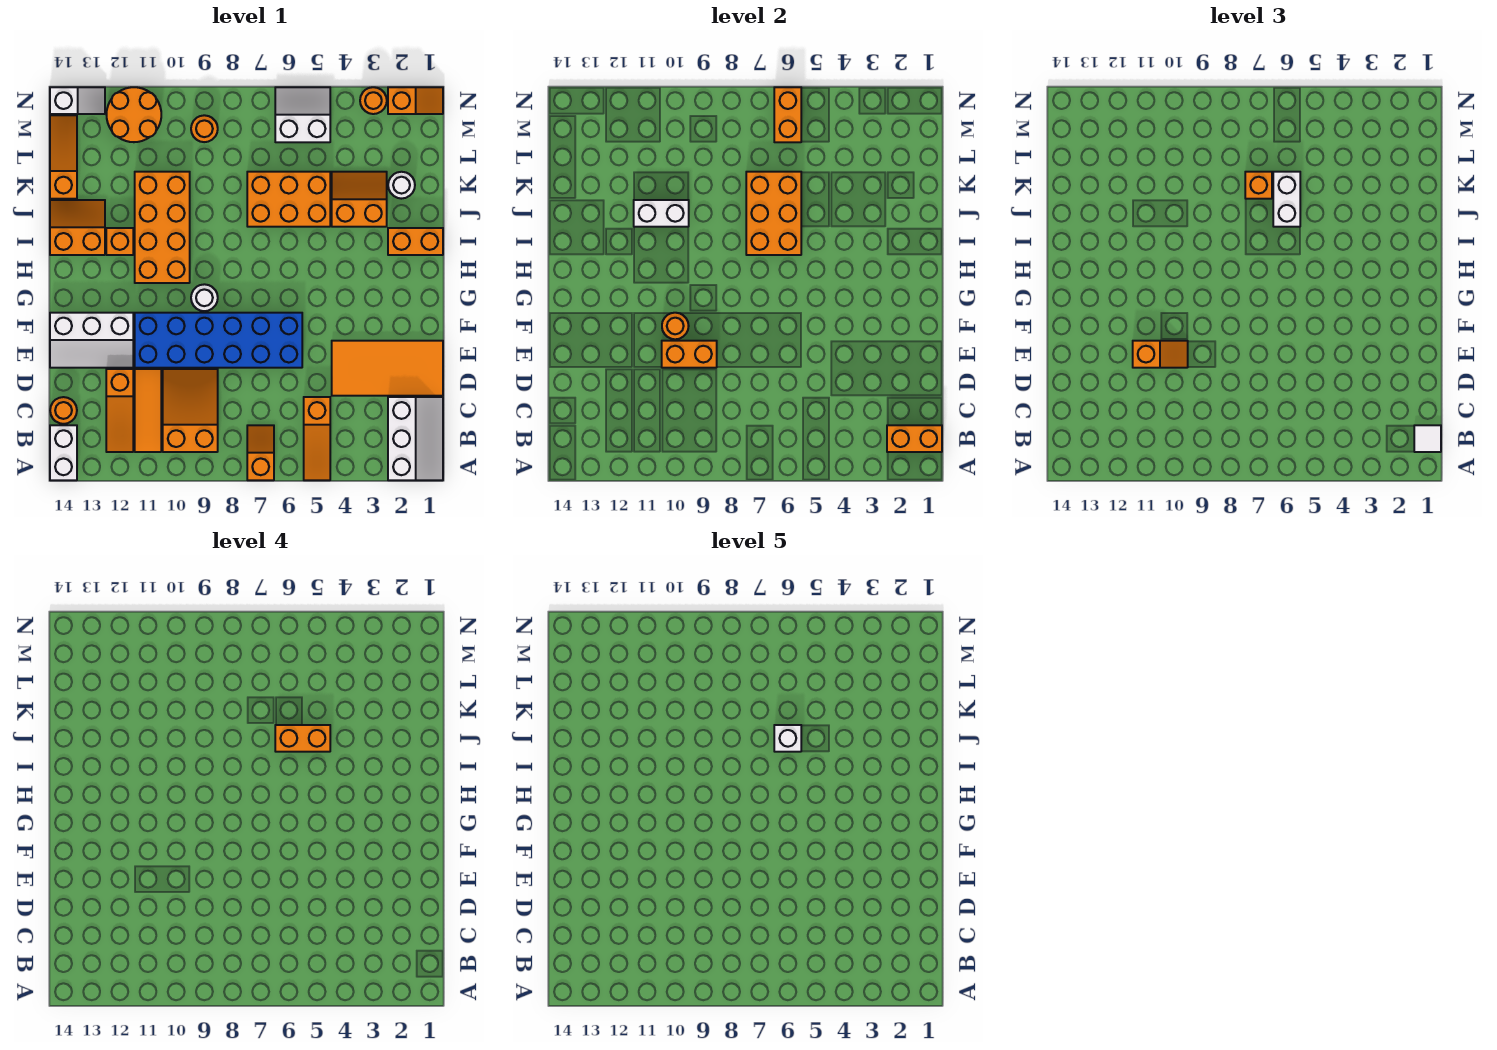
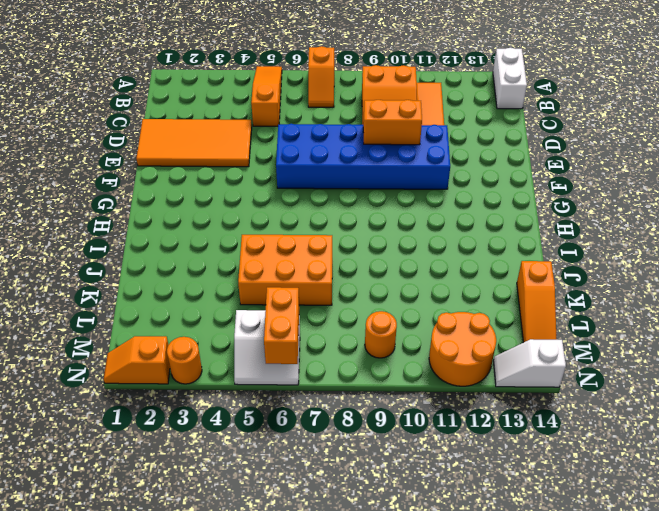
none -> white 2x3 slope [388,397,443,480]
none -> orange 1x3 slope [106,369,133,452]
none -> orange 1x1 round brick [50,397,77,424]
none -> white 2x3 slope [50,313,133,368]

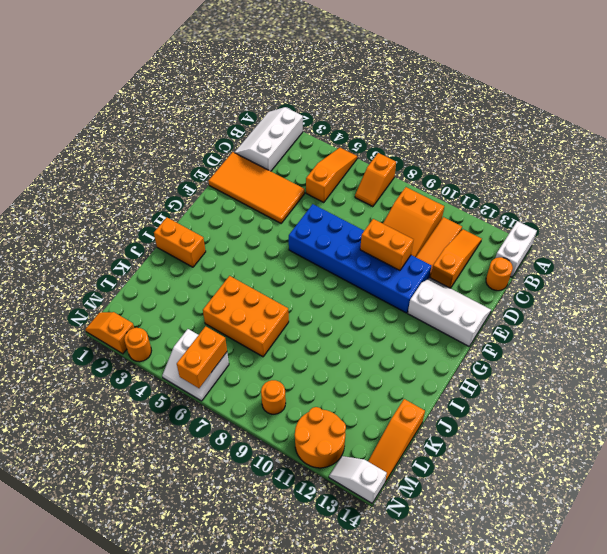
none -> white 1x1 round brick [191,284,218,311]
none -> orange 2x4 brick [135,172,190,283]
none -> orange 1x1 brick [106,228,133,255]
none -> orange 2x2 slope [50,200,105,255]

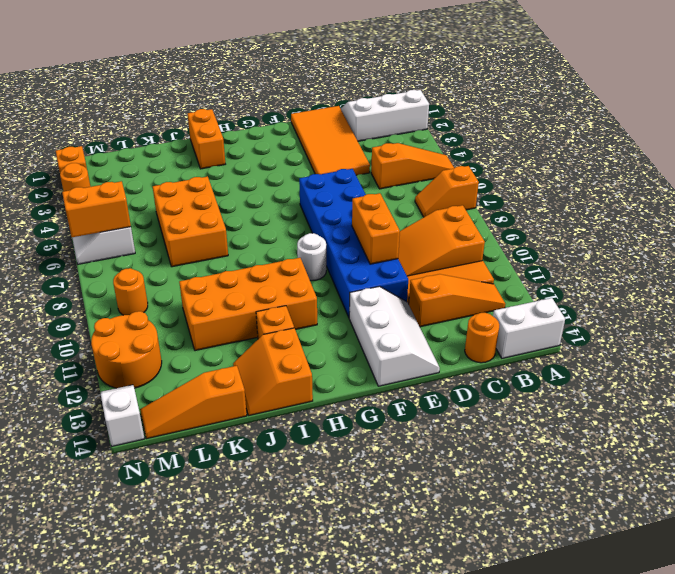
none -> orange 2x2 slope [332,172,387,227]
none -> white 1x1 round brick [388,172,415,199]
none -> orange 1x2 brick [887,425,942,452]
none -> orange 1x1 round brick [662,313,689,339]

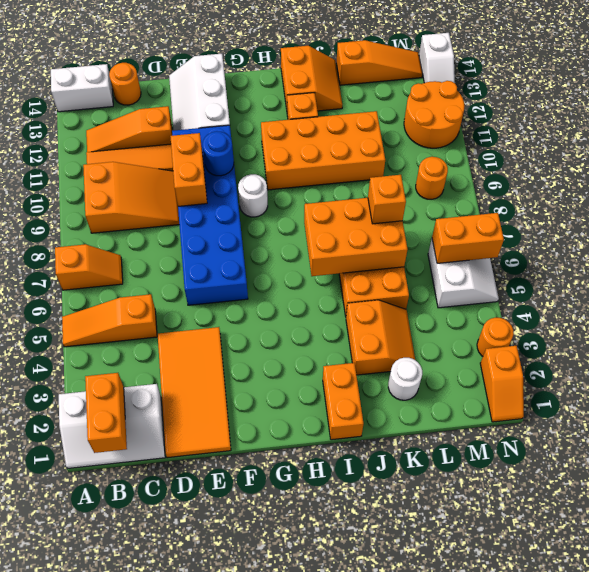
blue 1x1 round brick [203,131,234,176] -> orange 1x1 round brick [662,313,689,339]
none -> white 1x2 brick [634,200,689,227]
none -> white 1x1 tile [1414,425,1441,452]
none -> orange 1x2 slope [1133,341,1188,368]
none -> white 1x2 brick [1273,172,1300,227]

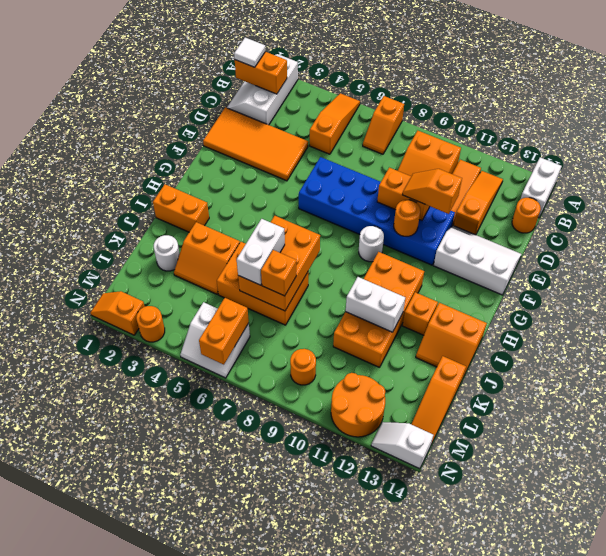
none -> orange 1x2 brick [275,725,330,752]
none -> white 1x1 brick [774,725,801,752]

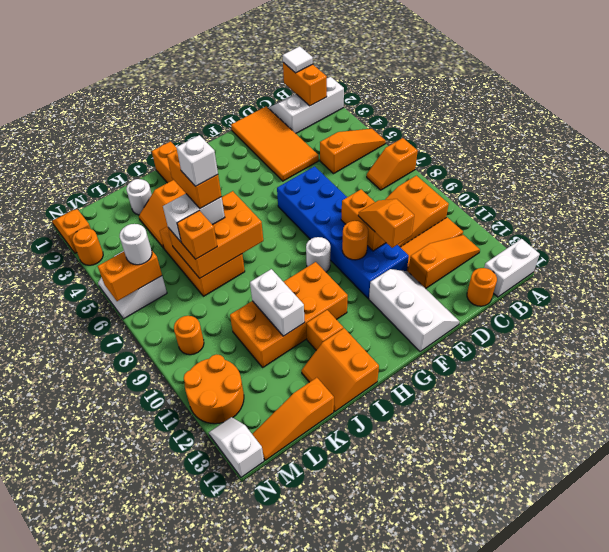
white 1x1 round brick [120,224,152,265] -> none

